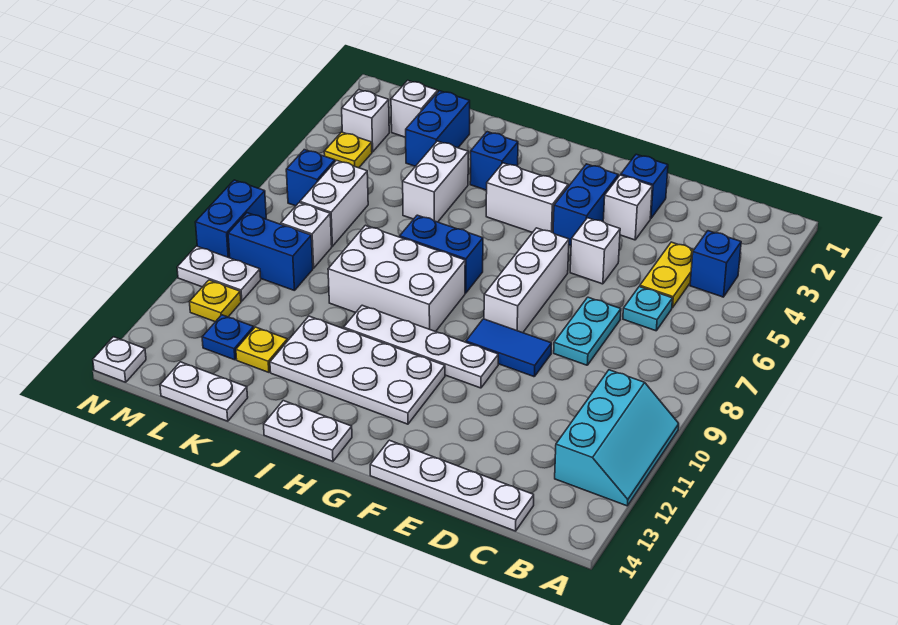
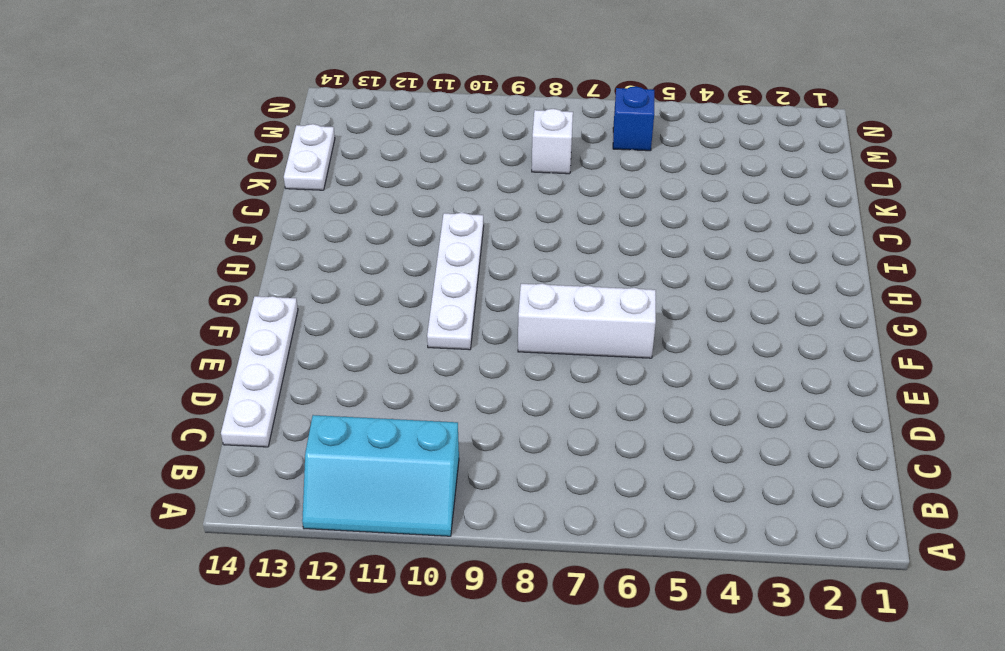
none -> blue 1x1 brick [690,231,741,297]
none -> yellow 1x2 plate [640,242,693,308]
none -> cyan 1x1 plate [623,287,673,331]
none -> cyan 1x2 plate [554,297,621,365]

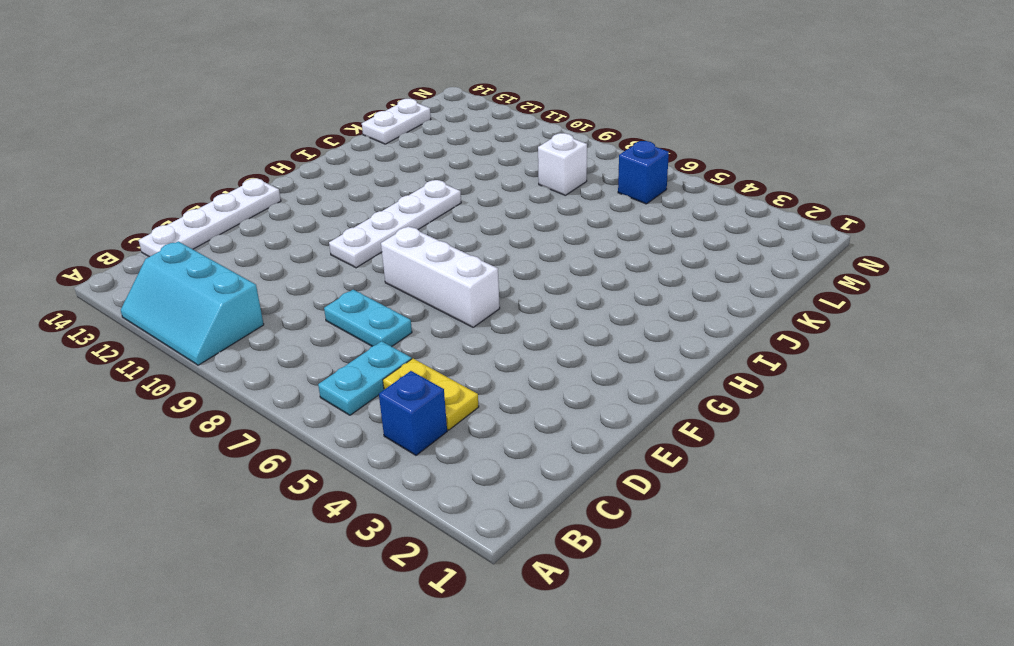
cyan 1x2 plate [318,341,412,415] -> cyan 1x1 plate [623,287,673,331]
none -> blue 1x1 brick [621,154,668,219]
none -> white 1x1 brick [603,175,652,240]
none -> white 1x1 brick [570,218,620,284]
none -> blue 1x2 tile [466,319,552,377]

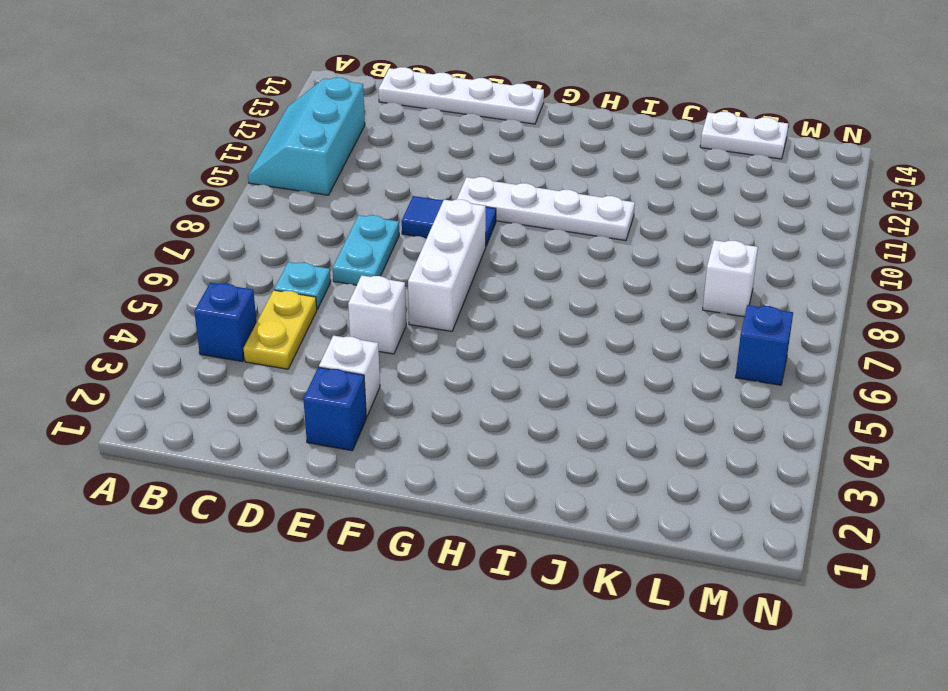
none -> blue 1x2 brick [553,164,618,245]
none -> white 1x2 brick [486,163,568,233]
none -> white 2x4 plate [270,316,445,424]
none -> blue 1x2 brick [400,215,483,293]

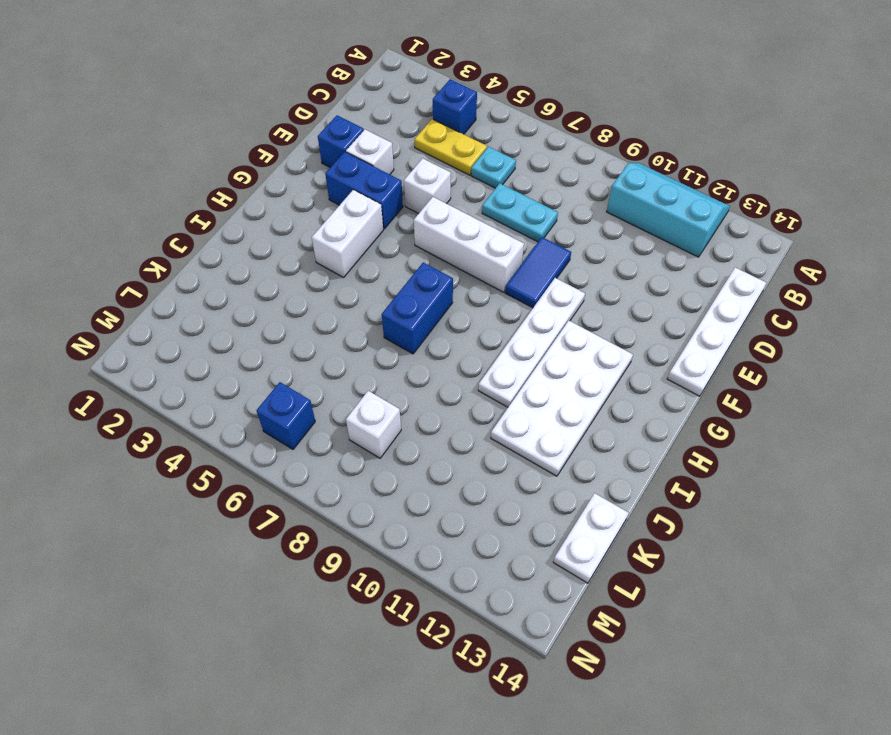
none -> white 2x3 brick [328,225,465,332]
none -> white 1x2 plate [264,401,352,461]
none -> blue 1x1 brick [470,132,518,190]
none -> white 1x2 brick [403,141,468,222]

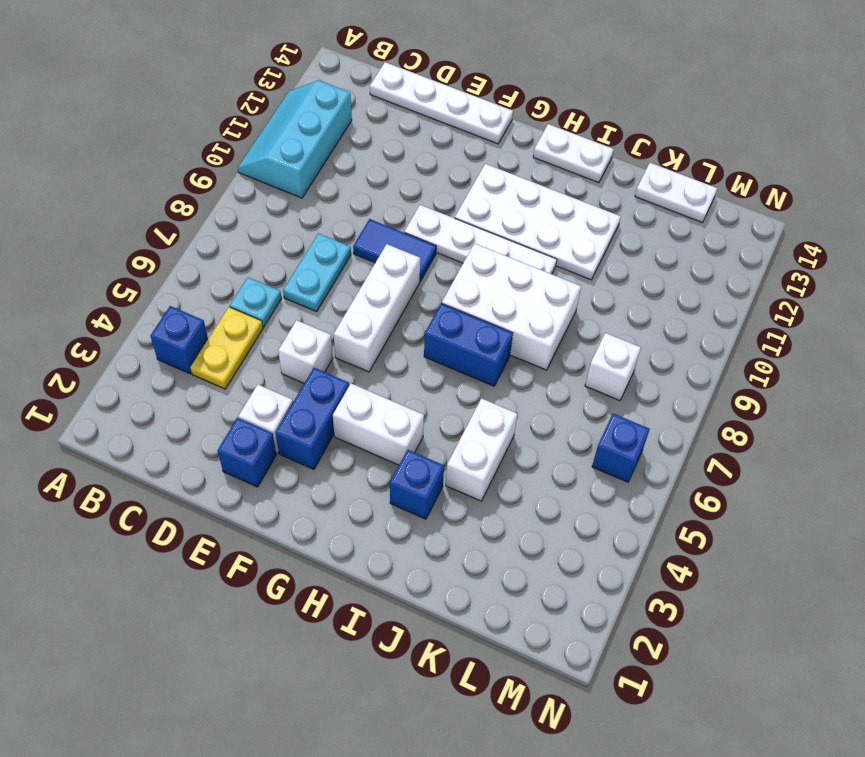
none -> blue 1x2 brick [406,91,470,166]
none -> yellow 1x1 plate [236,327,287,372]
none -> white 1x1 brick [391,80,438,137]
none -> white 1x2 brick [300,160,368,246]

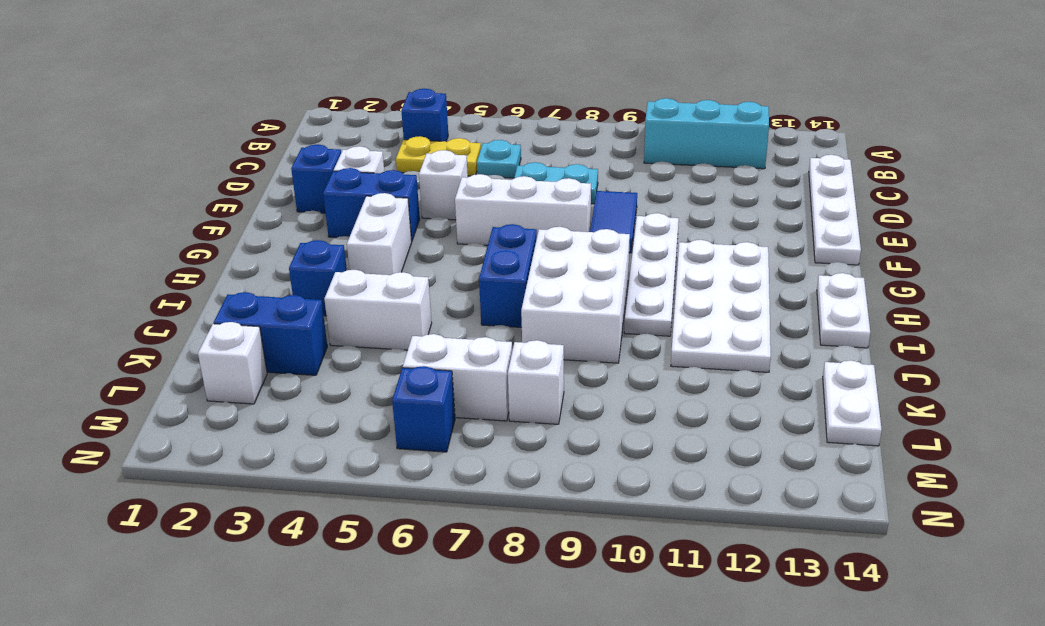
none -> yellow 1x1 plate [236,327,287,372]
none -> blue 1x2 brick [228,213,313,291]
none -> blue 1x1 plate [202,315,254,360]
none -> white 1x1 brick [342,90,389,152]

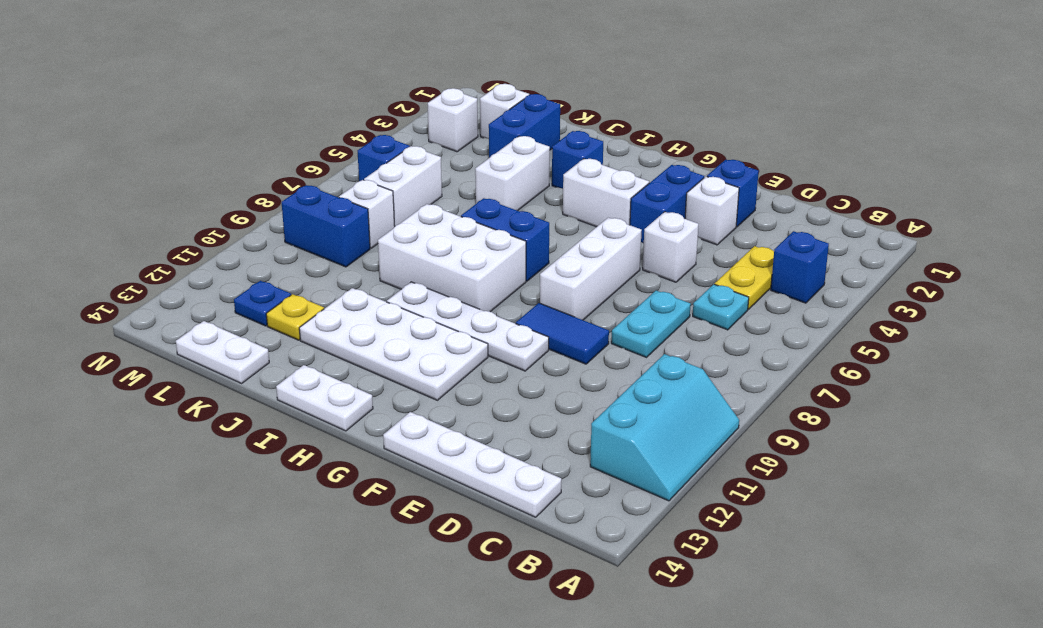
none -> yellow 1x1 plate [324,132,372,168]
none -> white 1x2 plate [177,246,261,301]
none -> yellow 1x1 plate [189,280,241,322]
none -> blue 1x2 brick [195,180,266,258]

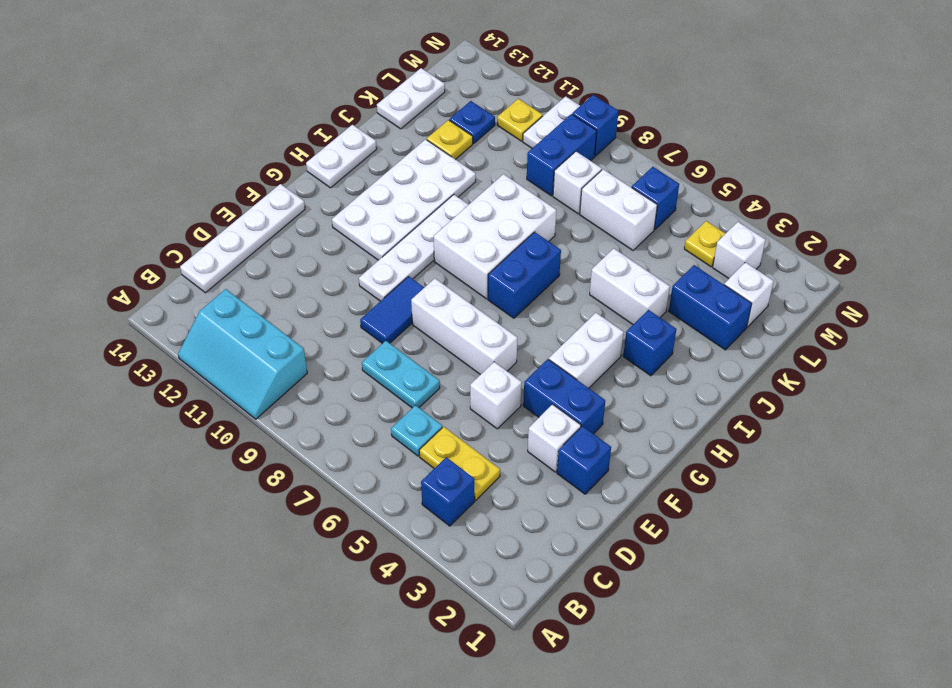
blue 1x1 brick [572,95,618,156] -> blue 1x2 brick [195,180,266,258]
none -> white 1x1 plate [93,337,146,382]

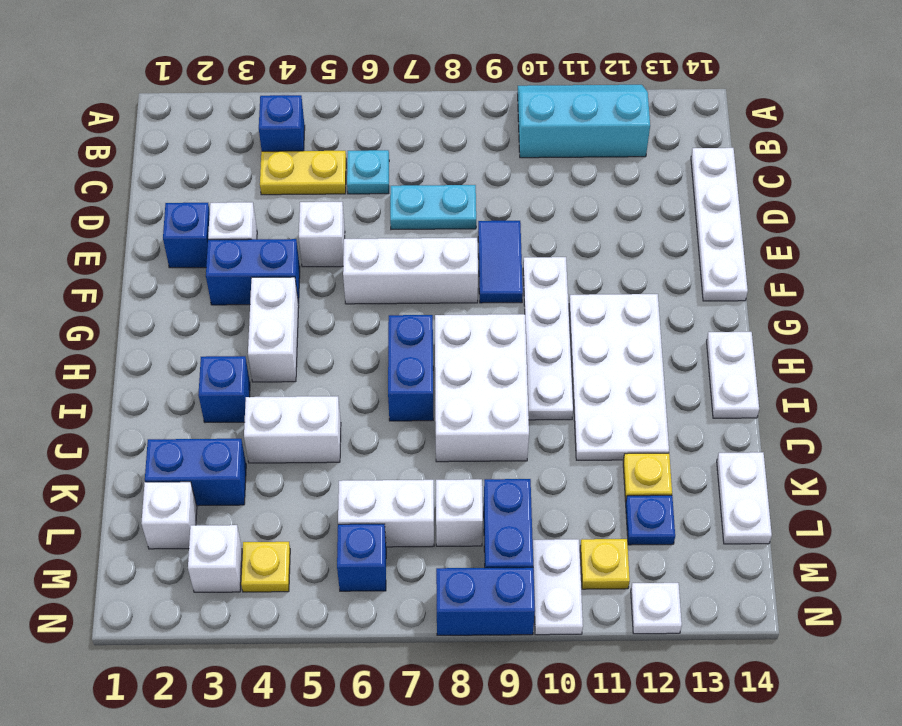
white 1x1 plate [631,583,682,634] -> white 1x1 plate moved to [93,337,146,382]

